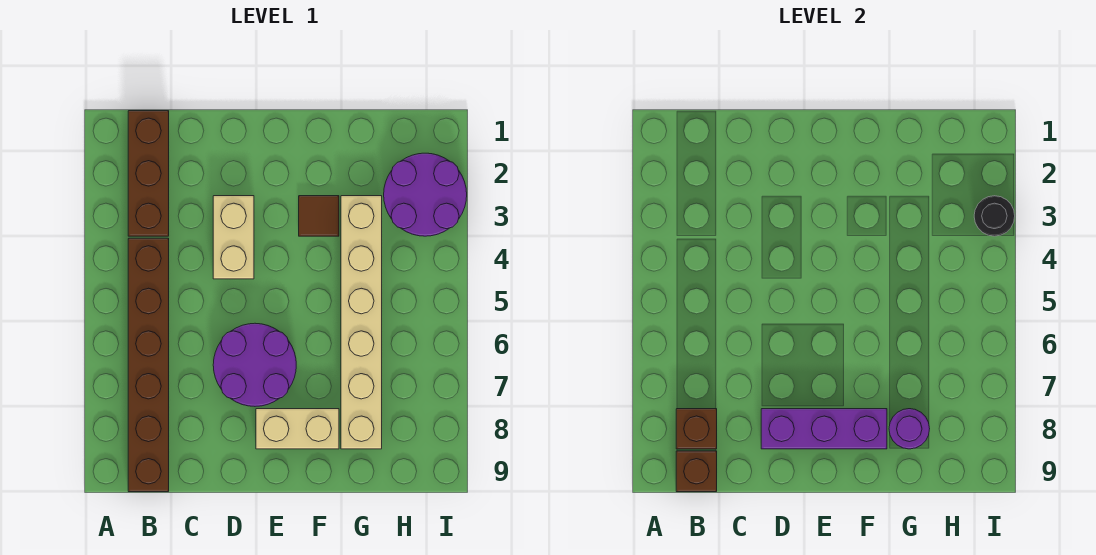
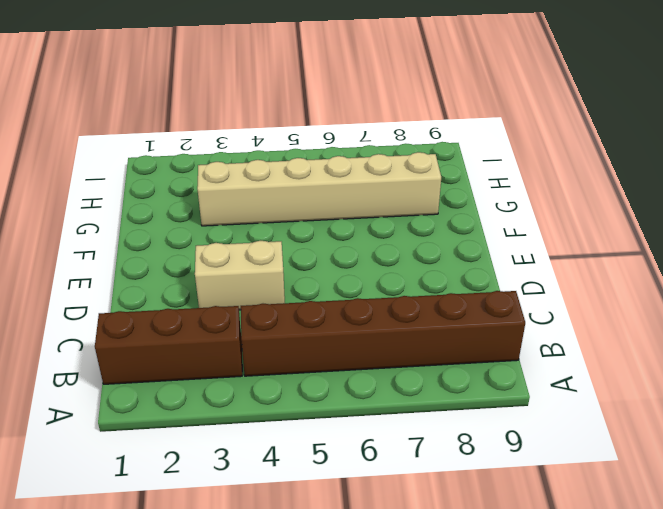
none -> purple 2x2 round brick [213,323,296,406]
none -> tan 1x2 brick [256,409,339,449]
none -> brown 1x1 tile [299,196,339,236]

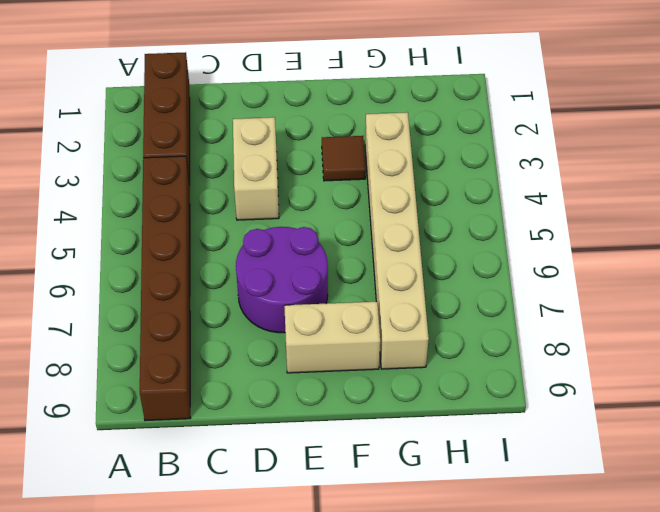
none -> purple 2x2 round brick [384,153,467,236]
none -> brown 1x1 brick [676,409,717,449]
none -> brown 1x1 brick [676,451,717,492]

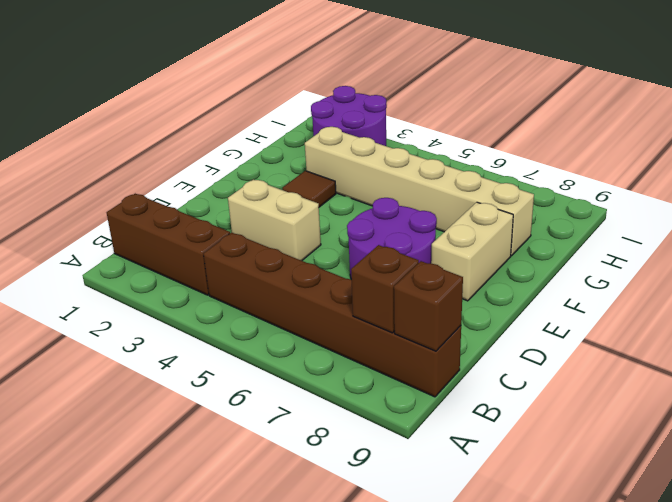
none -> purple 1x3 brick [761,409,887,449]
none -> purple 1x1 round brick [889,409,930,449]
none -> black 1x1 round brick [974,196,1015,236]

